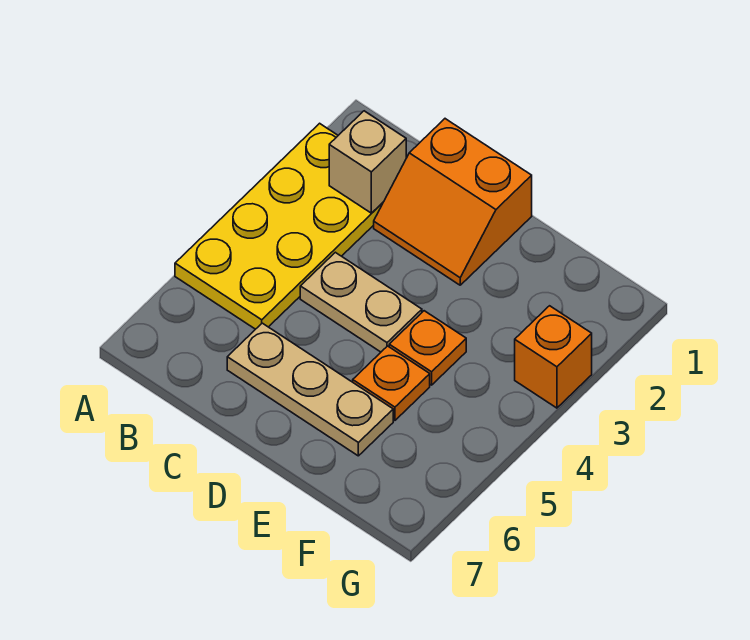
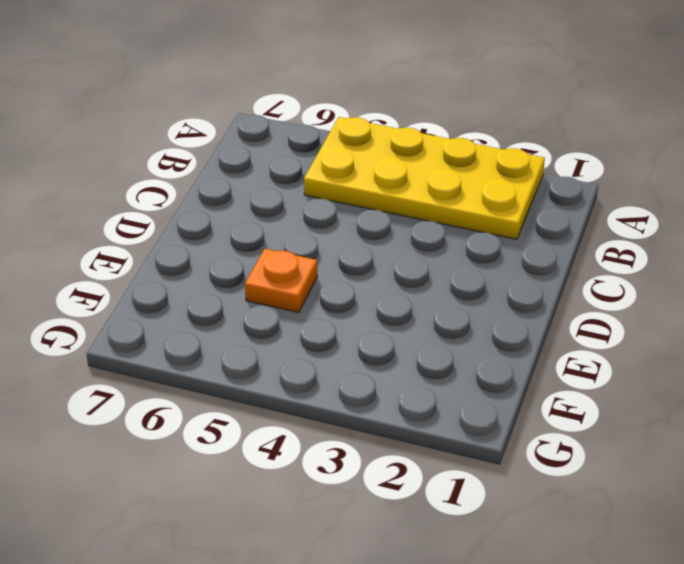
none -> orange 2x2 slope [374,119,532,285]
none -> tan 1x2 plate [300,252,422,352]

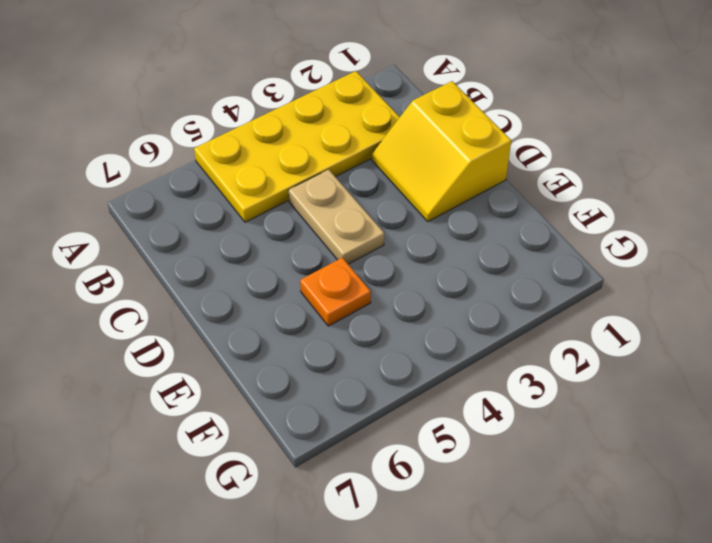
yellow 2x2 slope [372,81,511,221] -> orange 2x2 slope [374,119,532,285]
none -> tan 1x3 plate [227,323,393,456]
none -> orange 1x1 plate [389,311,466,385]

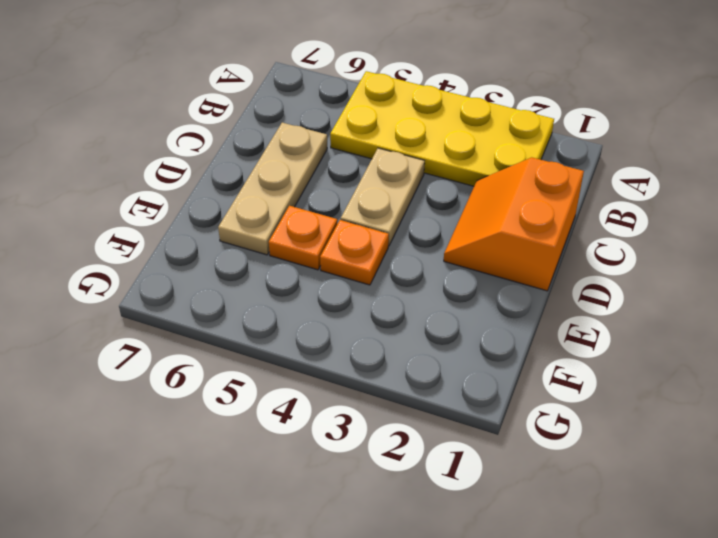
none -> orange 1x1 brick [515,306,592,408]
none -> tan 1x1 brick [329,111,406,213]

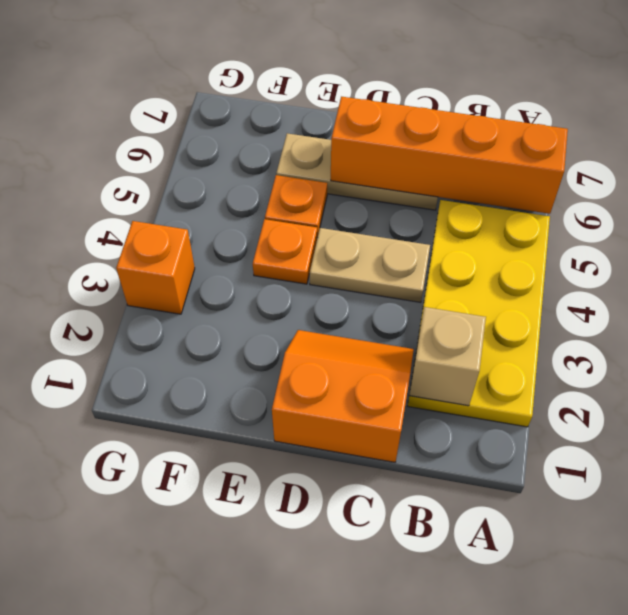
orange 1x4 brick [331,97,568,214] -> none

